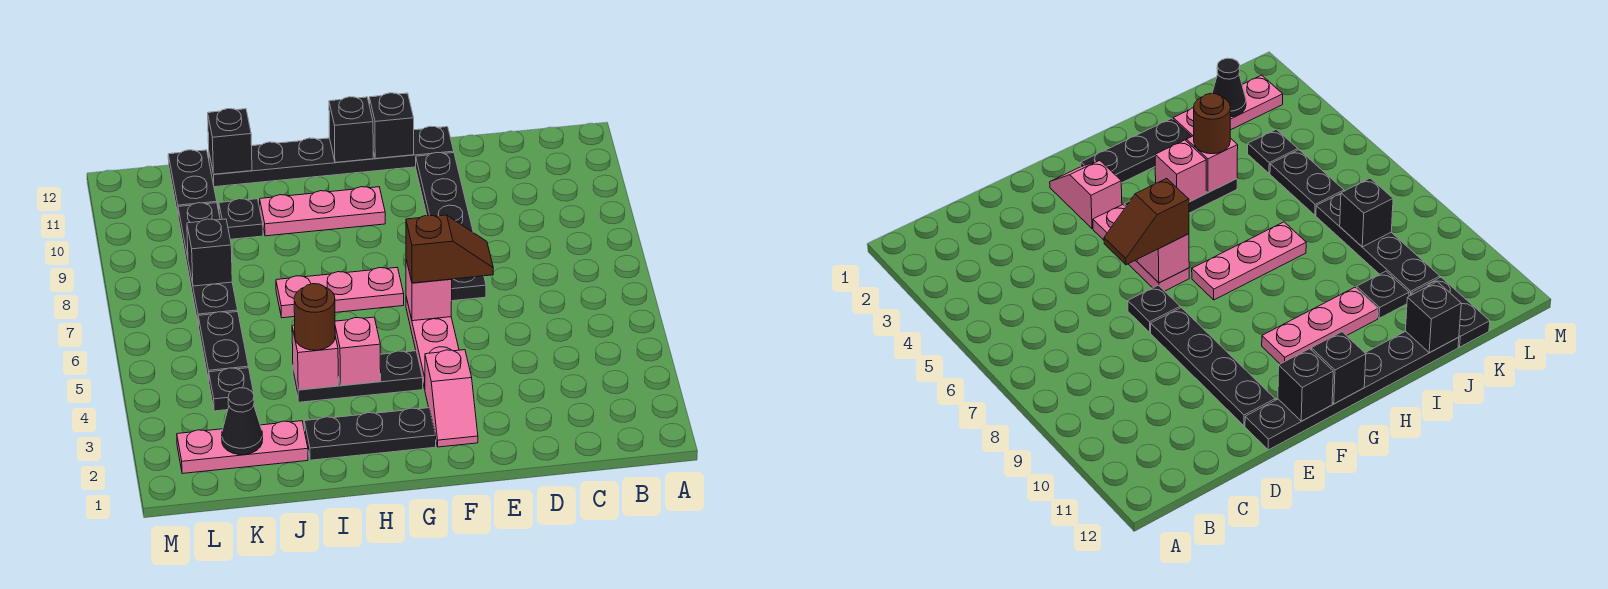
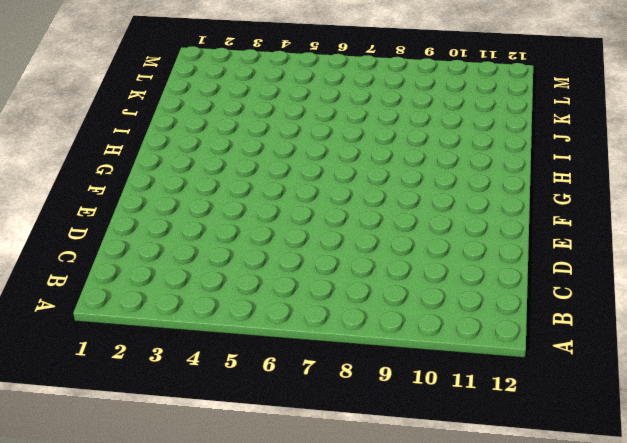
none -> black 1x1 plate [452,276,486,301]
none -> black 1x4 plate [416,152,473,232]
none -> black 1x6 plate [209,126,454,187]

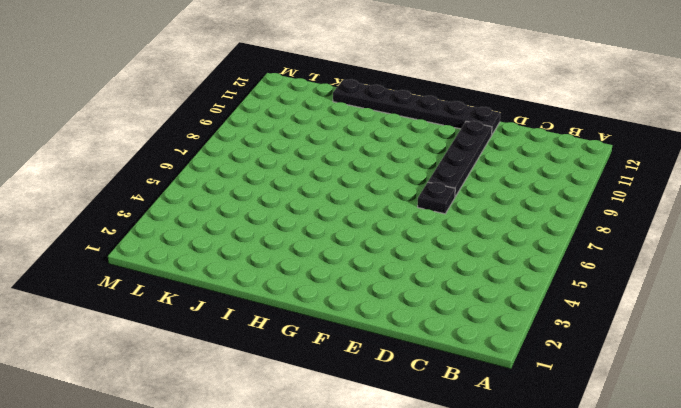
none -> pink 1x2 slope [425,350,478,447]
none -> pink 1x3 plate [406,297,459,389]
none -> black 1x3 plate [304,408,436,460]

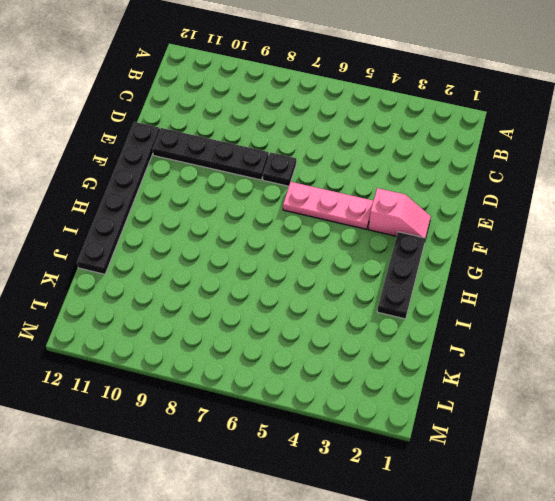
none -> black 1x3 plate [293,351,423,402]
none -> pink 1x3 plate [276,268,404,318]
none -> pink 1x3 plate [260,187,385,236]

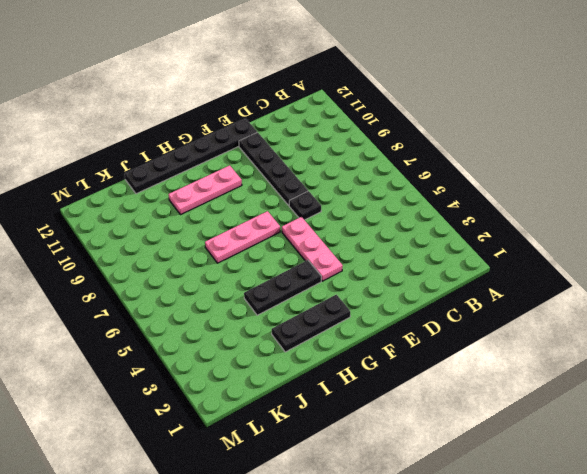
none -> pink 1x2 slope [425,350,478,447]
none -> pink 1x3 plate [177,421,308,474]
none -> black 1x1 plate [219,199,263,239]

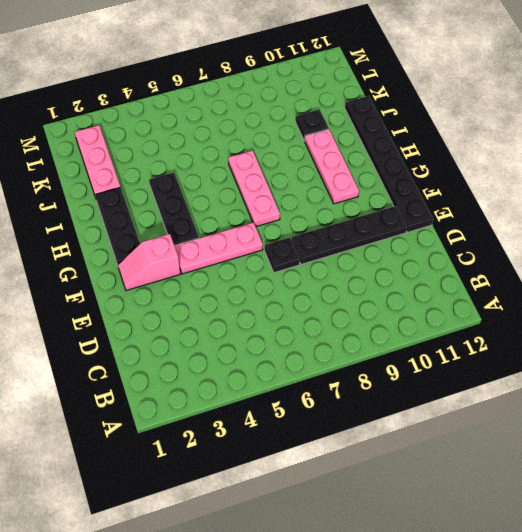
none -> black 1x1 plate [209,368,254,411]
none -> black 1x2 plate [198,312,249,380]
none -> black 1x4 plate [178,203,238,326]

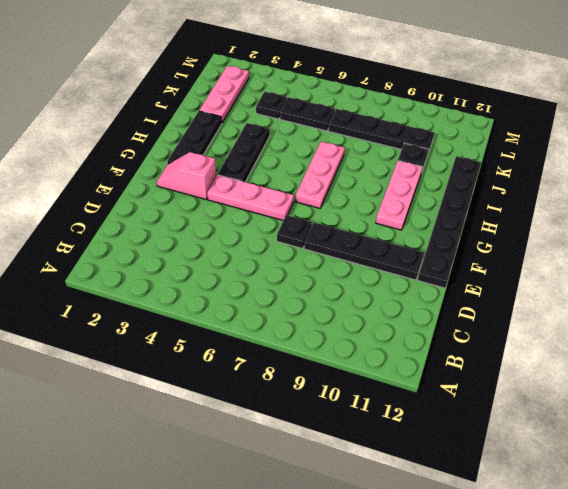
none -> black 1x2 plate [168,150,217,213]
none -> pink 1x1 brick [406,260,452,321]
none -> black 1x1 brick [369,93,414,159]

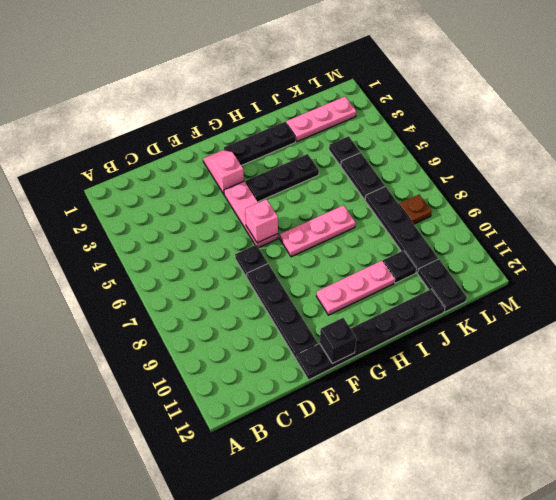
brown 1x1 plate [399,195,432,224] -> none
none -> black 1x1 brick [329,97,373,162]
none -> pink 1x1 brick [335,317,381,386]
none -> pink 1x1 brick [292,325,338,390]

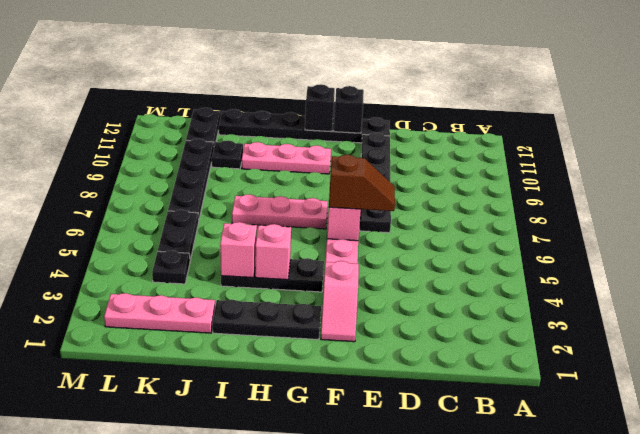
none -> black 1x1 brick [208,109,252,174]
none -> black 1x1 cone [222,388,263,455]
none -> black 1x1 brick [187,219,232,286]

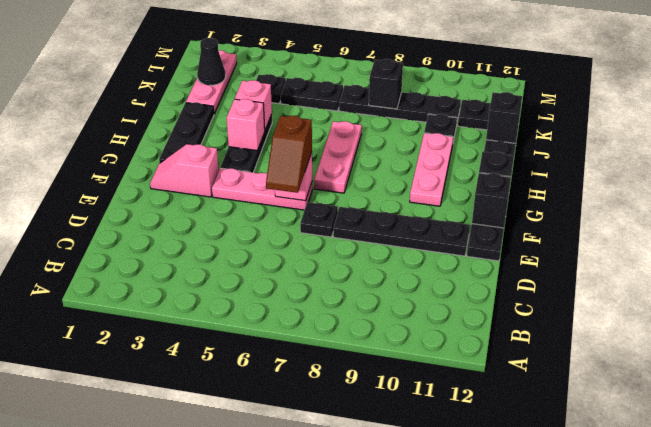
none -> brown 1x1 round brick [294,284,335,350]

